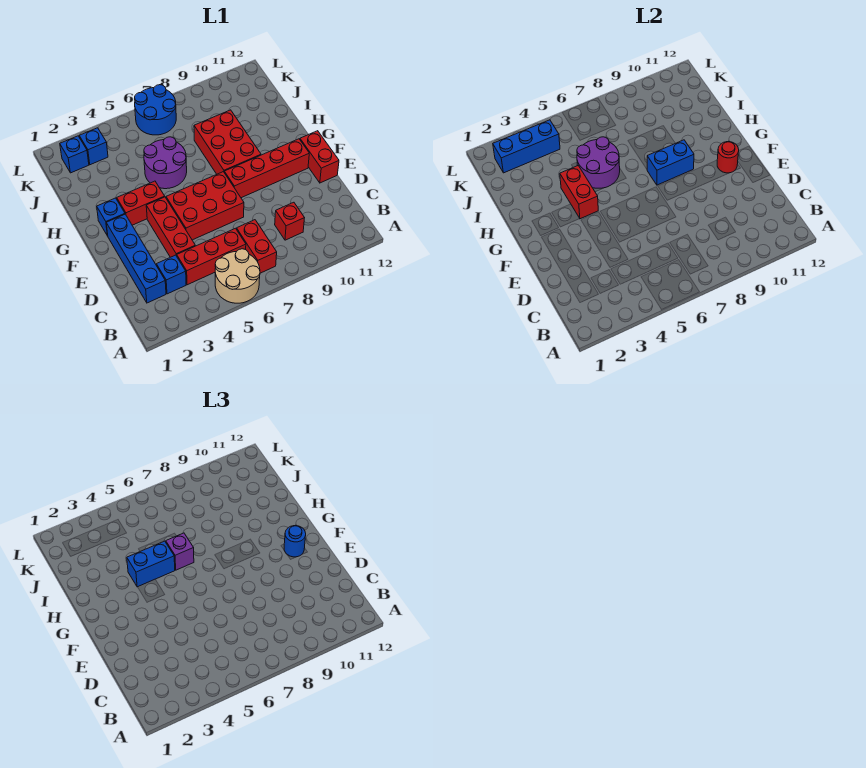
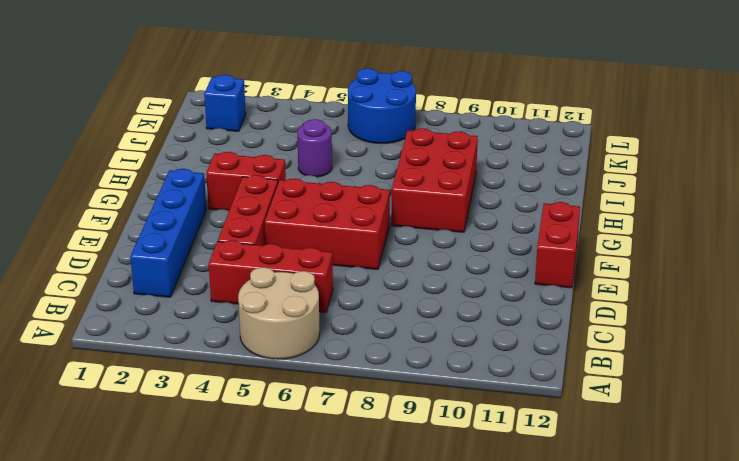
purple 1x1 round brick [297,119,332,177] -> purple 2x2 round brick [144,137,187,189]
none -> red 1x2 brick [237,220,277,273]
none -> blue 1x1 brick [157,255,186,294]
none -> red 1x1 brick [275,202,304,240]

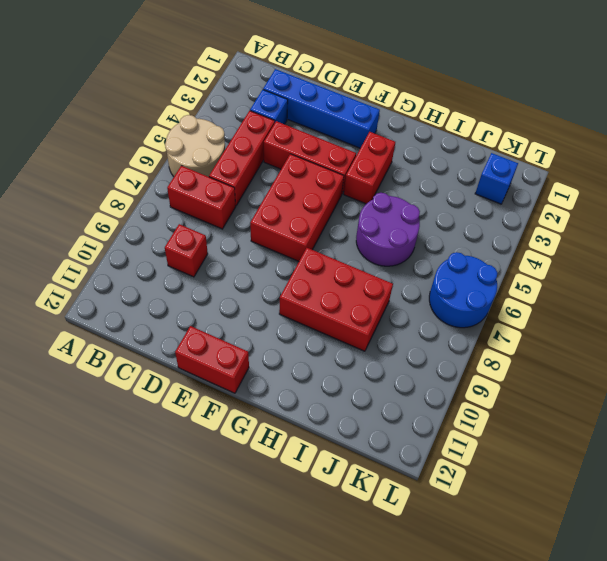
none -> red 1x4 brick [224,139,309,198]
none -> blue 1x1 brick [97,198,125,236]
none -> blue 1x1 brick [79,128,108,165]

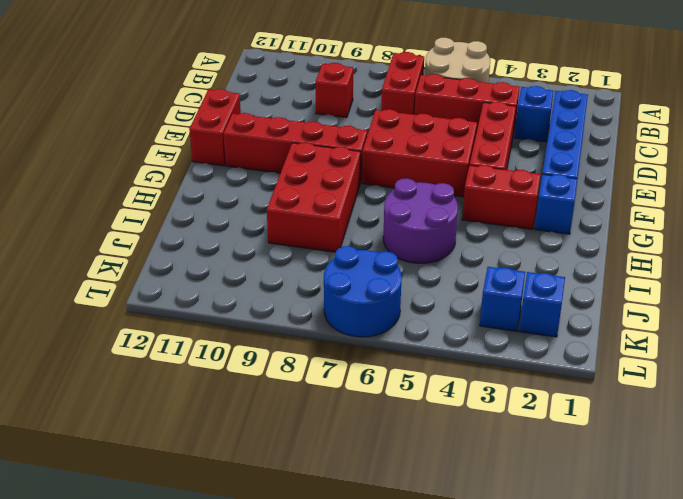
none -> red 1x1 round brick [717,142,739,173]
none -> red 1x2 brick [560,166,598,219]
none -> blue 1x2 brick [647,140,694,185]

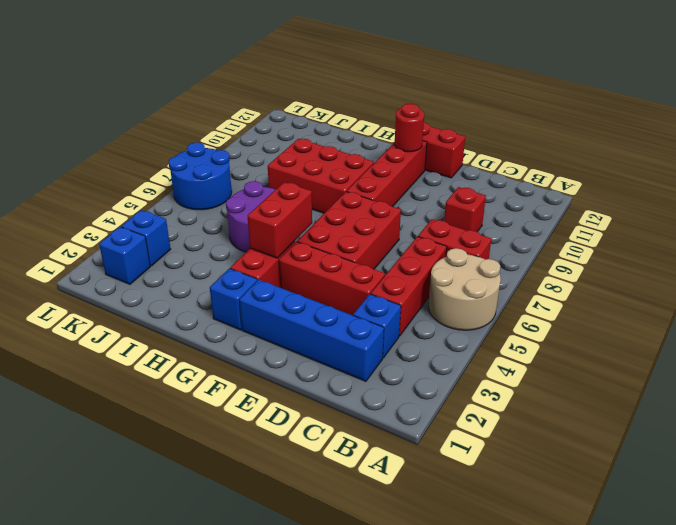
red 1x2 brick [247,182,312,258] -> red 1x2 brick turned to [560,166,598,219]
none -> blue 1x2 brick [647,140,694,185]
none -> purple 2x2 round brick [577,137,620,188]
none -> blue 1x3 brick [493,120,560,173]

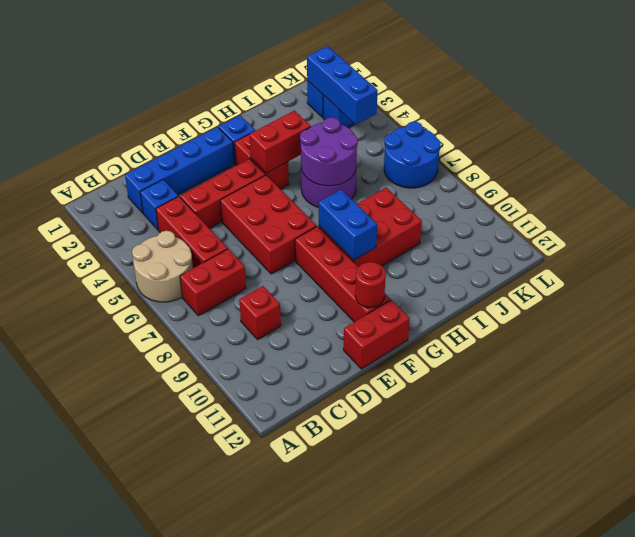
none -> blue 1x1 round brick [284,526,306,557]
none -> blue 1x2 brick [127,541,175,587]
none -> purple 1x1 brick [166,533,194,570]

